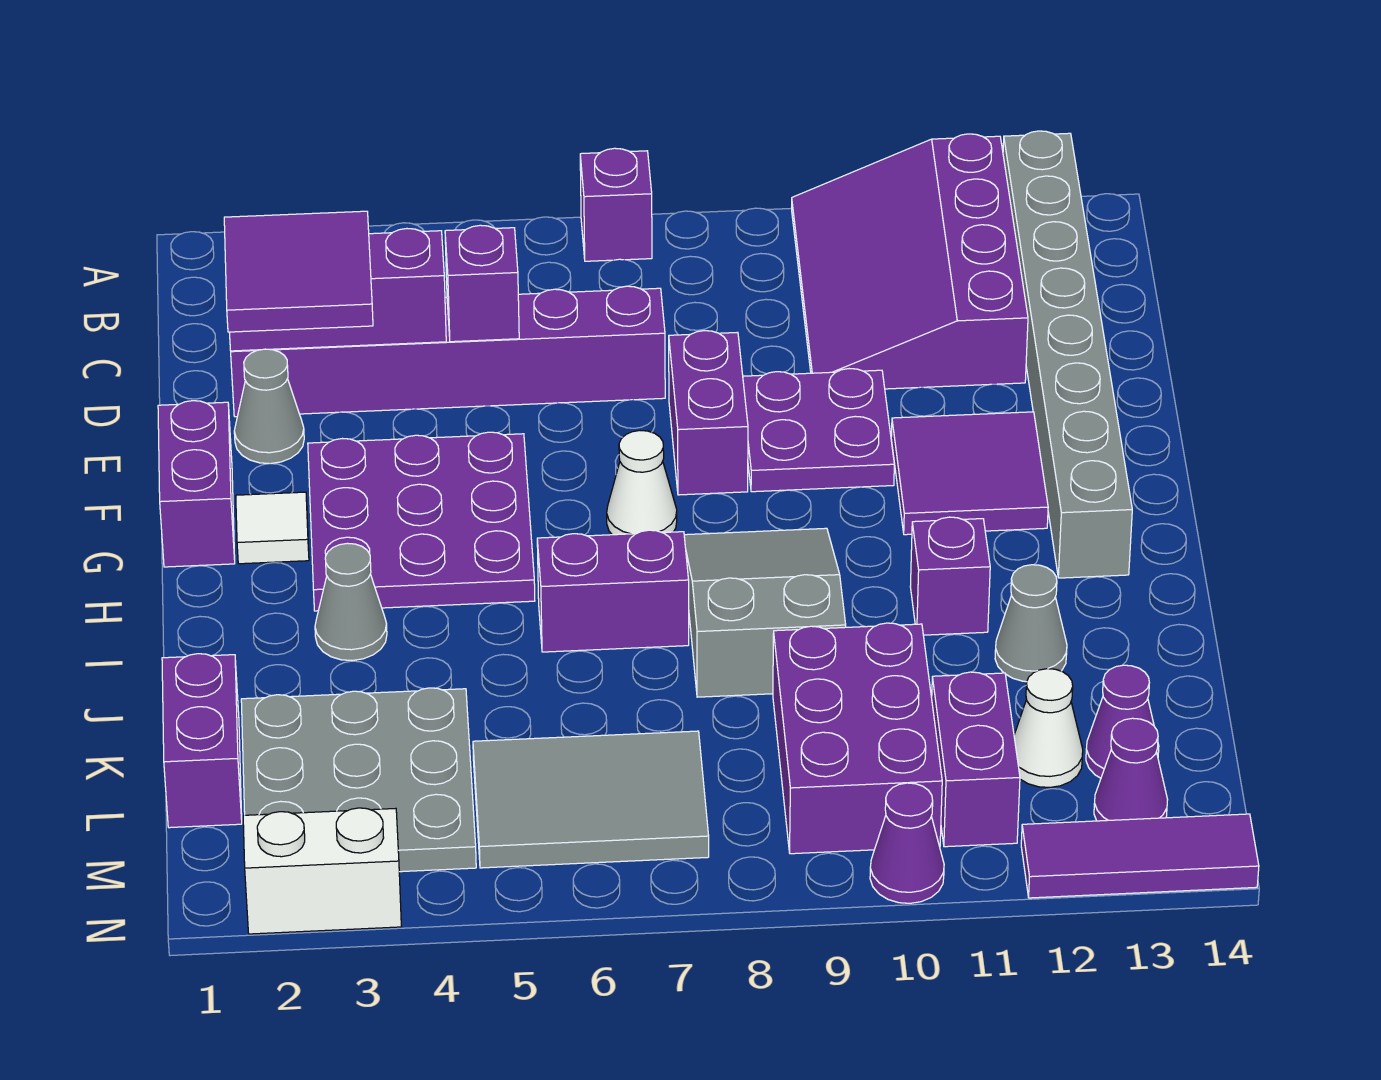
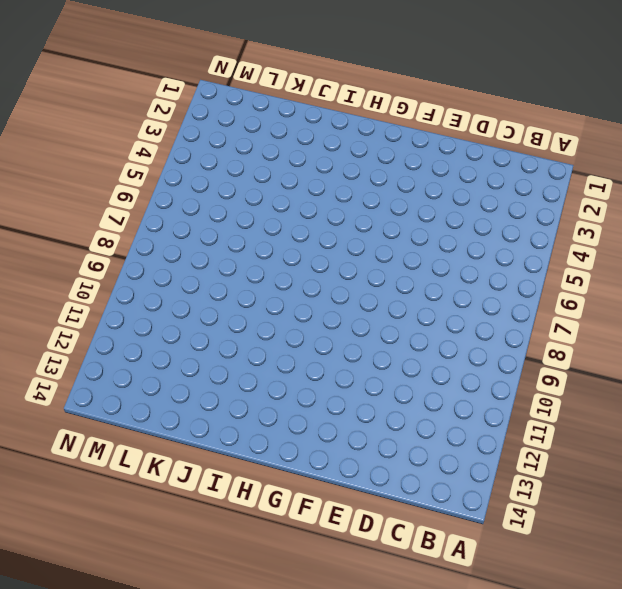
none -> purple 1x1 brick [580,148,652,261]
none -> purple 3x4 slope [792,134,1028,389]
none -> grey 1x8 brick [1003,131,1132,578]
none -> purple 1x6 brick [231,286,665,417]

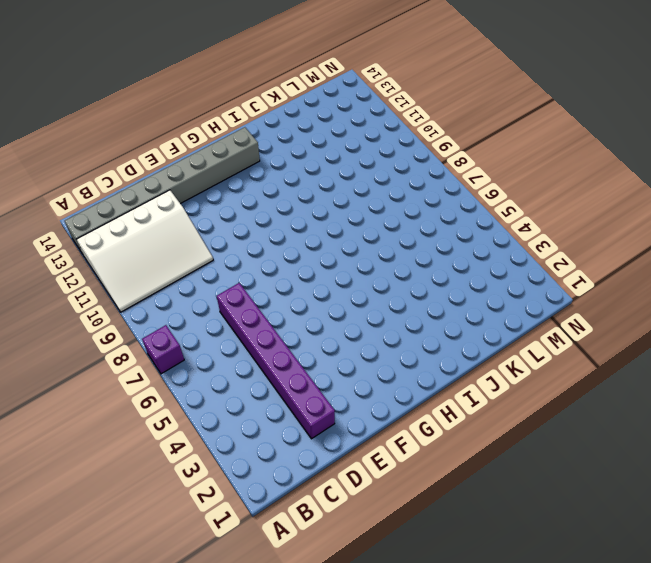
white 3x4 slope [76,190,213,312] -> purple 3x4 slope [792,134,1028,389]
none -> grey 1x1 cone [234,349,304,464]
none -> purple 1x2 brick [669,331,748,495]
none -> purple 2x2 plate [743,369,894,492]
none -> purple 1x2 brick [158,401,235,567]

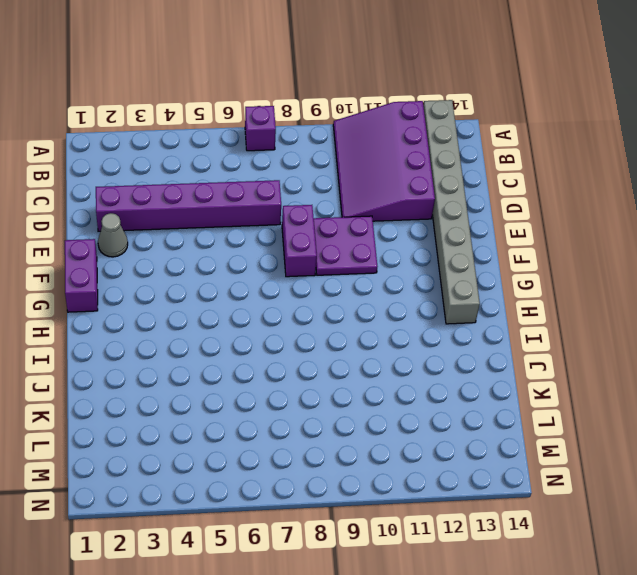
none -> purple 3x3 plate [308,432,535,611]
none -> purple 2x2 tile [891,412,1048,535]
none -> white 1x1 tile [236,492,309,564]
none -> white 1x1 cone [607,431,677,535]

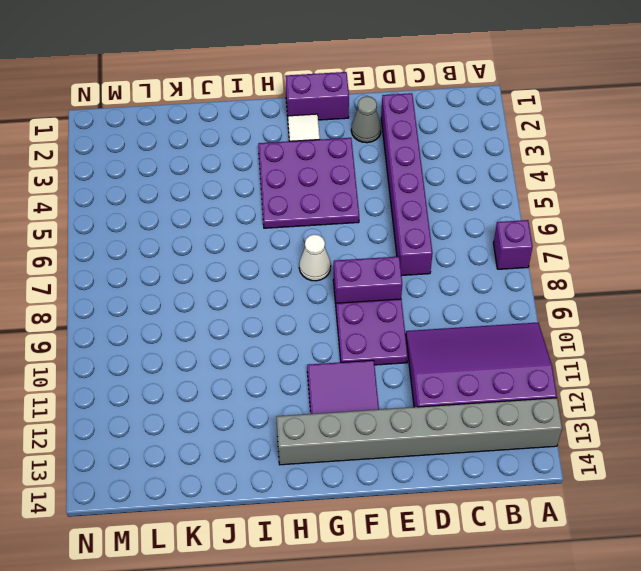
none -> grey 2x3 slope [684,528,846,697]
none -> grey 1x1 cone [315,543,387,661]
none -> purple 1x2 brick [537,530,689,652]
none -> purple 1x1 brick [910,517,990,635]

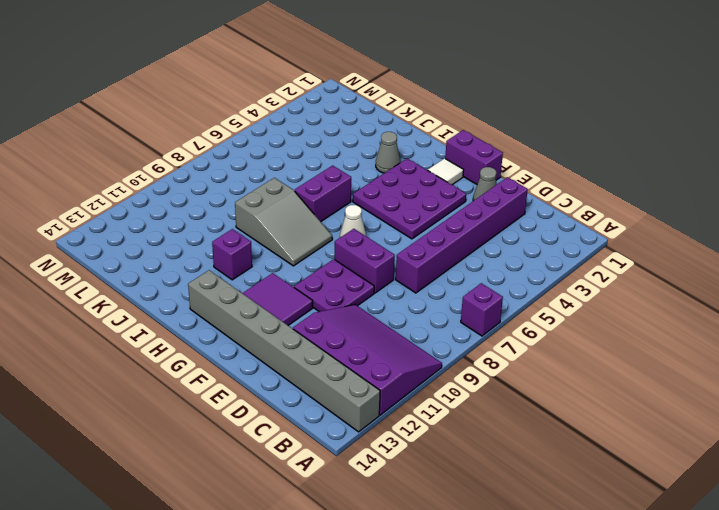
none -> grey 1x1 cone [995,565,1067,682]
none -> purple 1x2 brick [162,654,242,828]
none -> grey 3x3 plate [241,688,476,872]
none -> purple 2x3 brick [773,623,942,854]

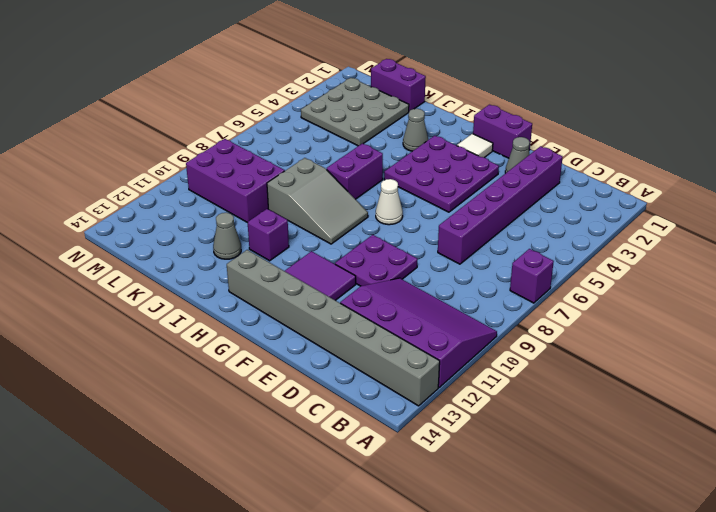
none -> purple 1x2 brick [669,331,748,495]
none -> grey 2x3 tile [473,731,709,868]
none -> purple 1x2 brick [932,672,1020,847]
none -> white 1x1 cone [1014,669,1083,787]

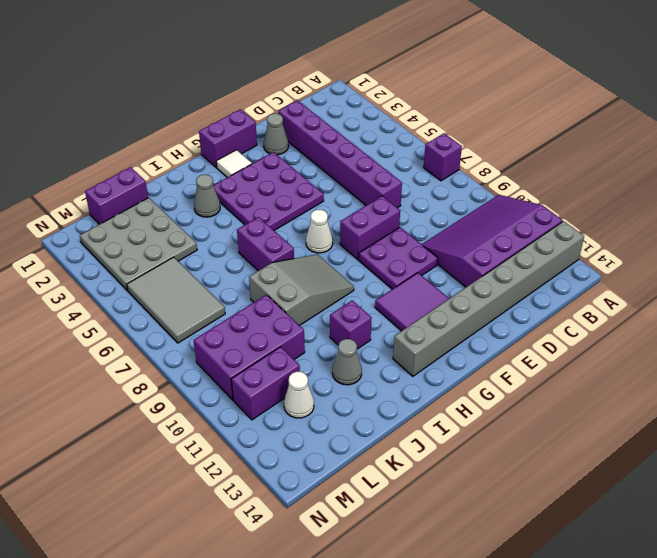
none -> purple 1x1 cone [1086,665,1159,778]
none -> purple 1x1 cone [1094,718,1168,821]
none -> white 1x2 brick [243,808,401,934]
none -> purple 1x1 cone [870,783,944,903]

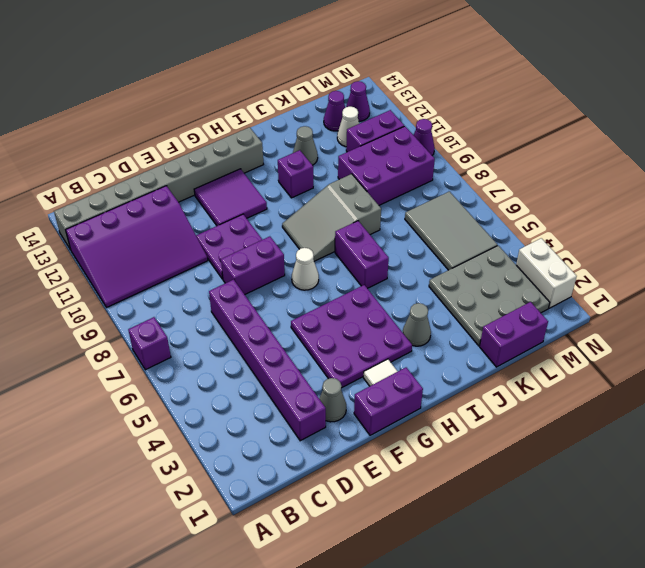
none -> purple 1x3 tile [1021,814,1259,898]
none -> purple 1x3 brick [229,229,446,351]
none -> purple 1x1 brick [445,225,519,342]
none -> purple 2x2 tile [224,211,373,332]

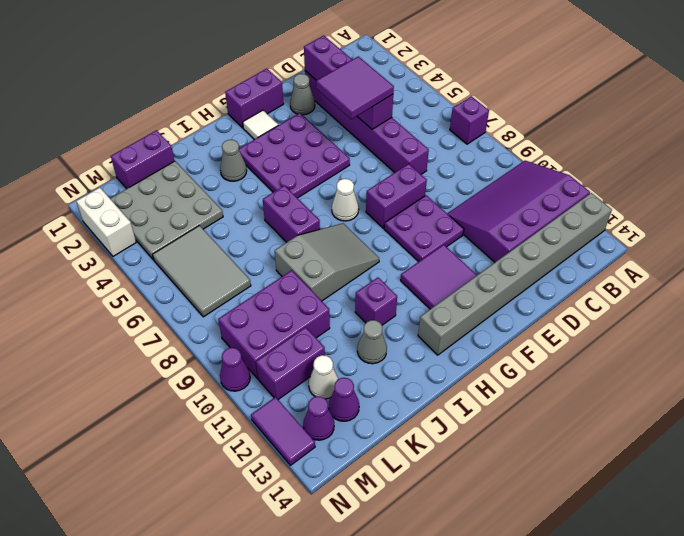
purple 2x2 tile [316,56,394,119] -> purple 2x2 tile moved to [224,211,373,332]
purple 1x2 tile [251,397,315,465] -> purple 1x3 tile [1021,814,1259,898]

